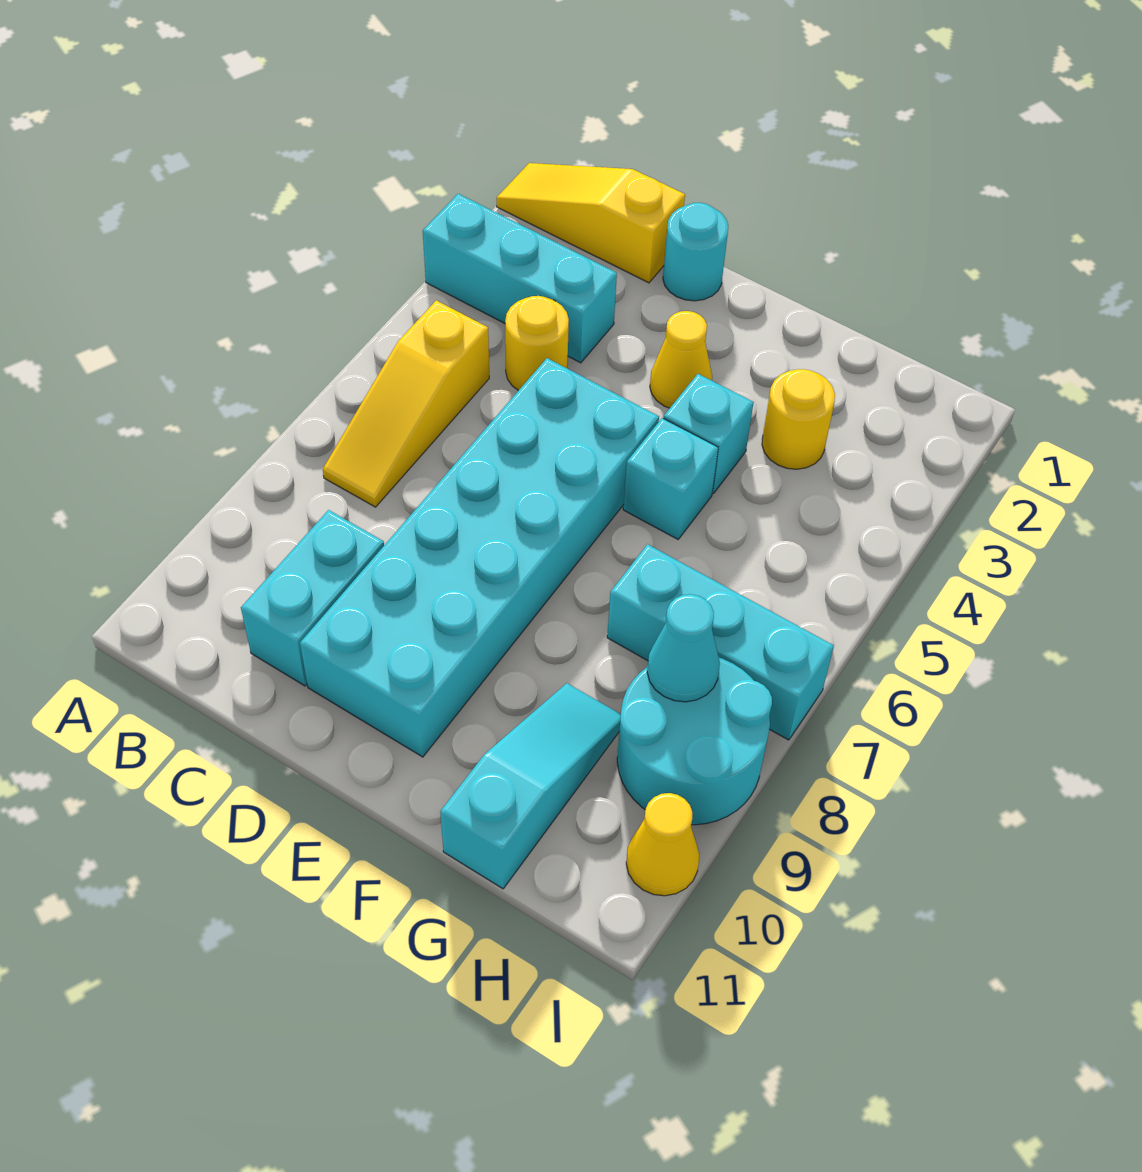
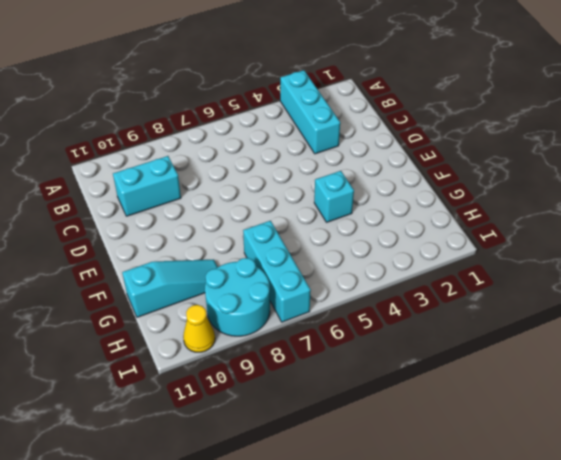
none -> yellow 1x3 slope [497,163,685,283]
none -> yellow 1x3 slope [323,300,489,507]
none -> yellow 1x1 round brick [505,296,569,391]

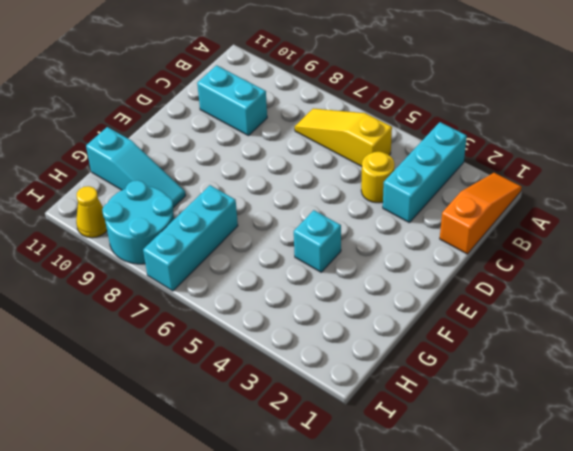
orange 1x3 slope [440,173,522,254] -> yellow 1x3 slope [497,163,685,283]
none -> cyan 1x1 round brick [663,203,728,301]
none -> cyan 2x6 brick [300,358,659,757]
none -> yellow 1x1 cone [650,311,712,408]

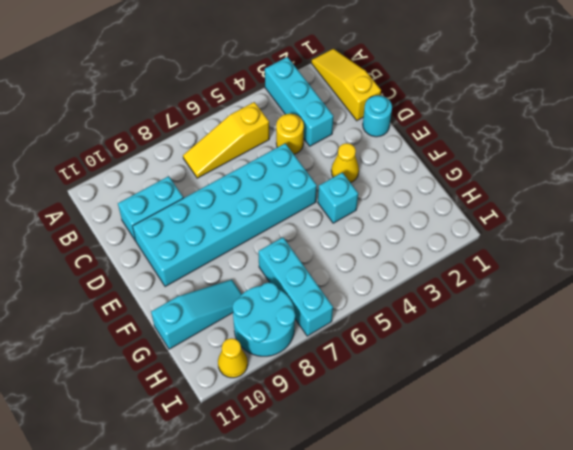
none -> cyan 1x1 brick [623,418,718,539]
none -> yellow 1x1 round brick [762,369,835,469]
none -> cyan 1x1 cone [647,594,720,702]

